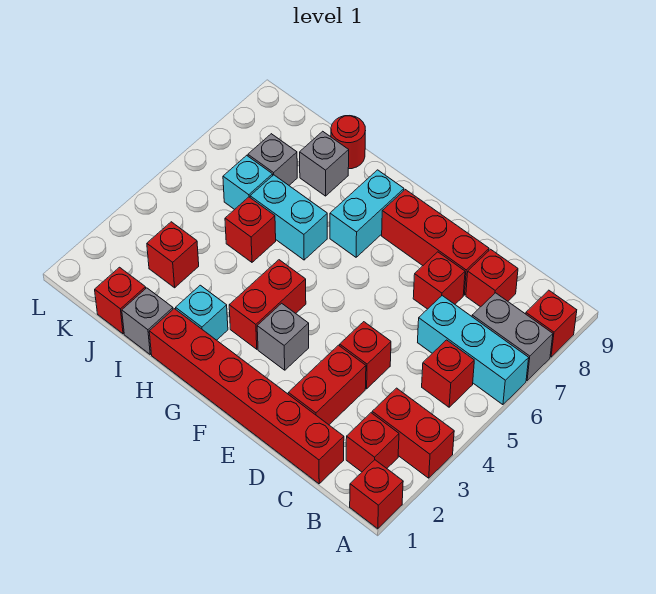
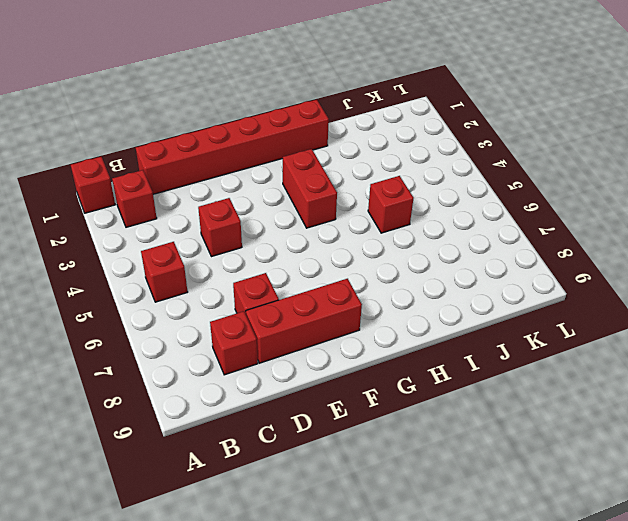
none -> red 1x2 brick [372,388,454,478]
none -> cyan 1x3 brick [418,296,529,405]
none -> grey 1x2 brick [472,293,553,381]

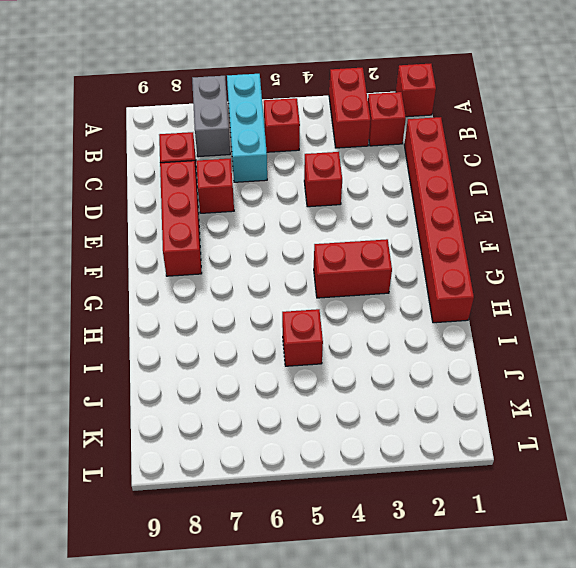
none -> red 1x1 brick [526,290,577,357]
none -> red 1x2 brick [288,345,366,425]
none -> grey 1x1 brick [257,303,309,370]

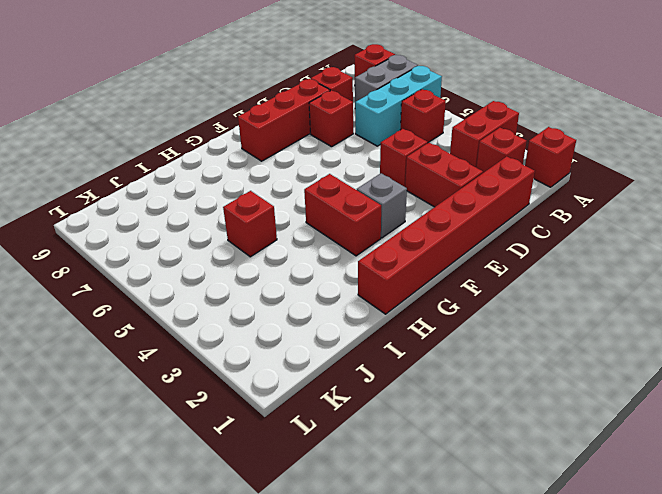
none -> cyan 1x2 brick [330,170,404,257]
none -> cyan 1x1 brick [176,285,228,340]
none -> cyan 1x2 brick [250,175,327,260]

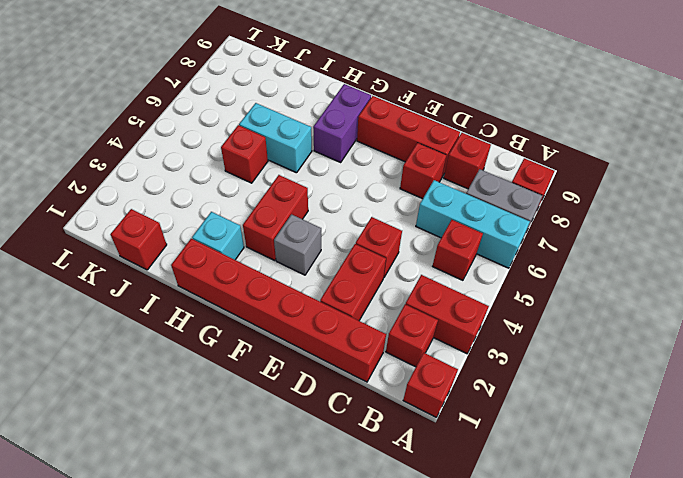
purple 1x2 brick [313,84,371,162] -> cyan 1x2 brick [330,170,404,257]
none -> grey 1x1 brick [122,288,173,354]
none -> grey 1x1 brick [300,131,349,196]
none -> red 1x1 round brick [331,116,365,169]

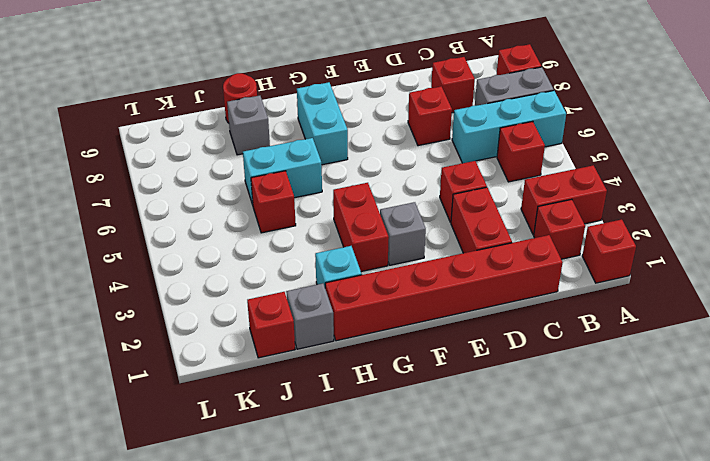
none -> red 1x3 brick [382,190,489,295]
none -> red 1x1 brick [147,222,199,288]
none -> cyan 1x1 brick [223,155,273,210]

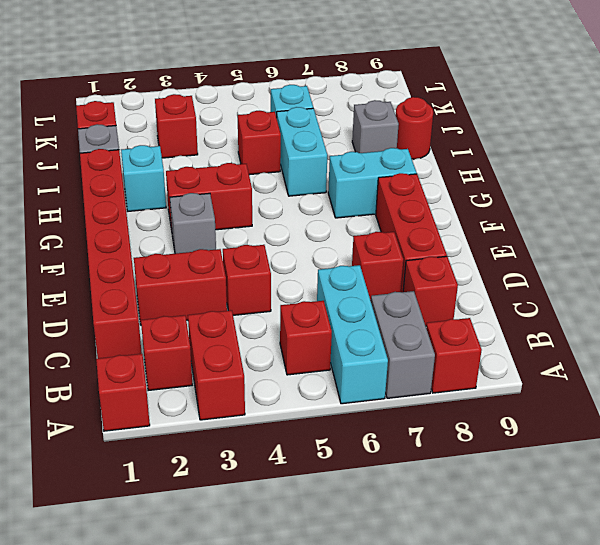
none -> grey 1x1 brick [248,134,297,185]

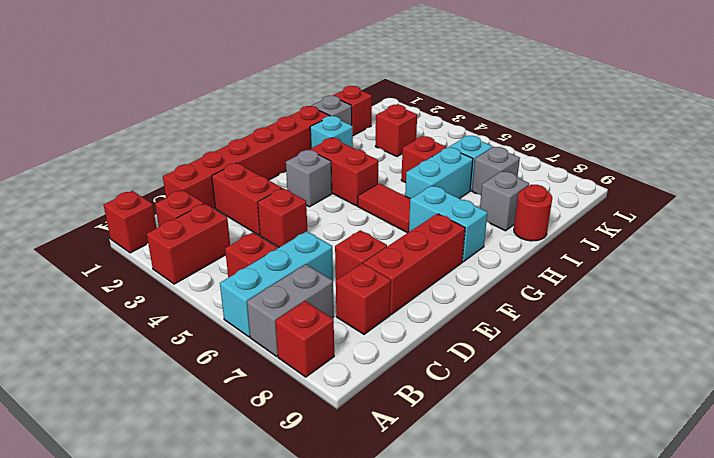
red 1x2 tile [358,183,410,233] -> none

